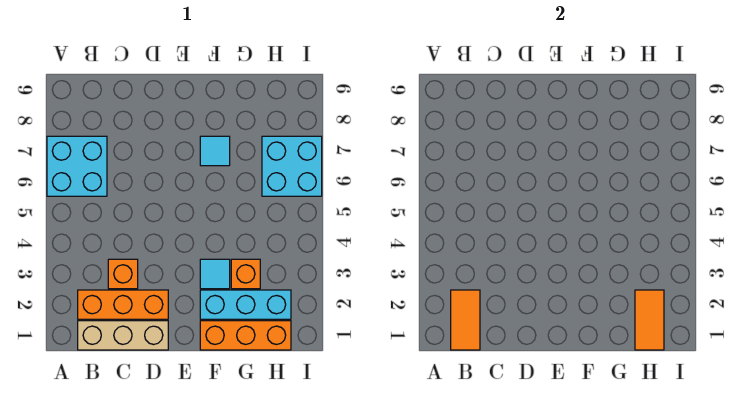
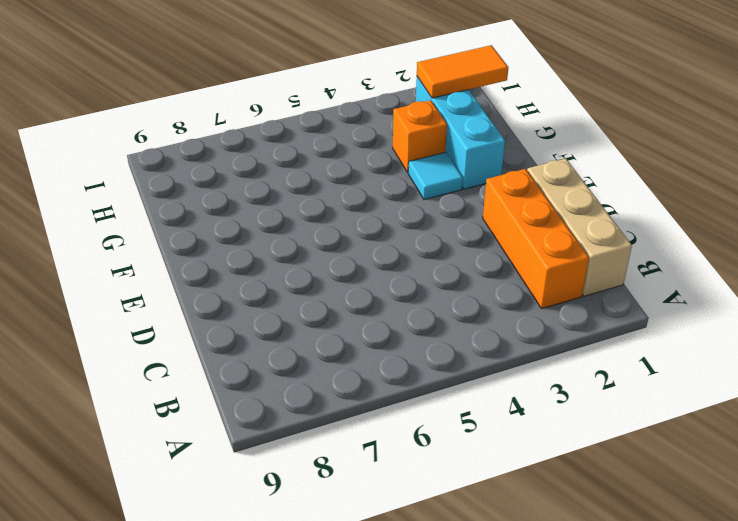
none -> cyan 2x2 brick [47,136,107,196]
none -> orange 1x1 brick [108,259,138,289]
none -> orange 1x3 brick [200,321,291,350]

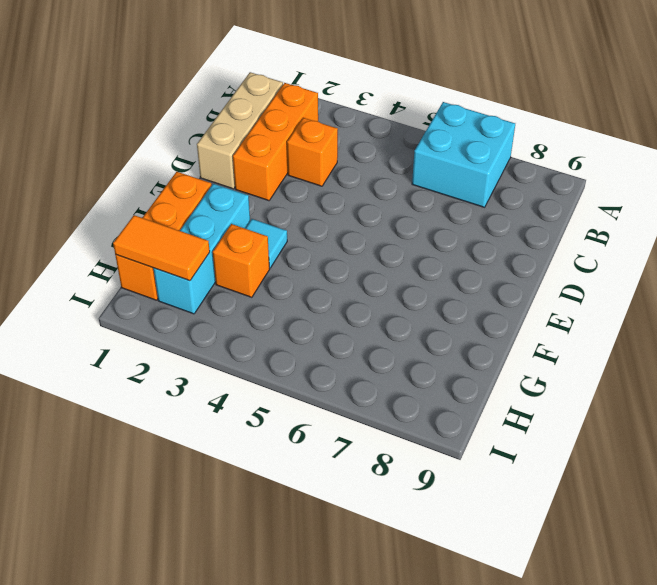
none -> cyan 1x1 tile [200,136,230,166]
none -> cyan 2x2 brick [262,136,322,196]
none -> orange 1x2 tile [451,290,480,350]

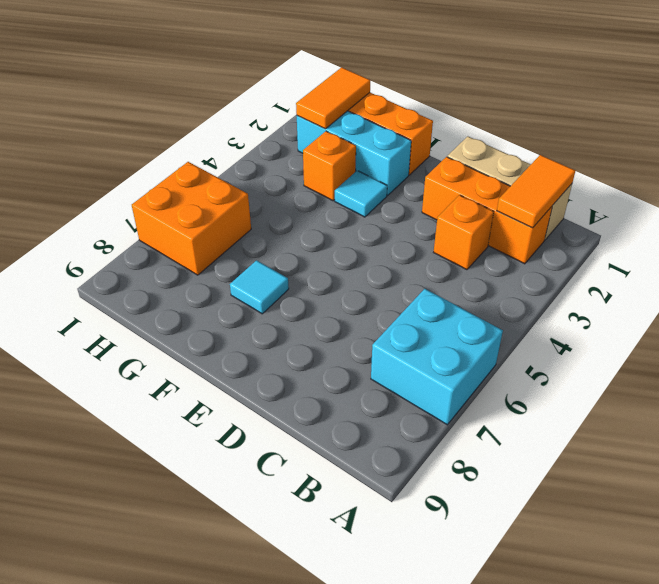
orange 2x2 brick [132,162,251,275] -> cyan 2x2 brick [262,136,322,196]

